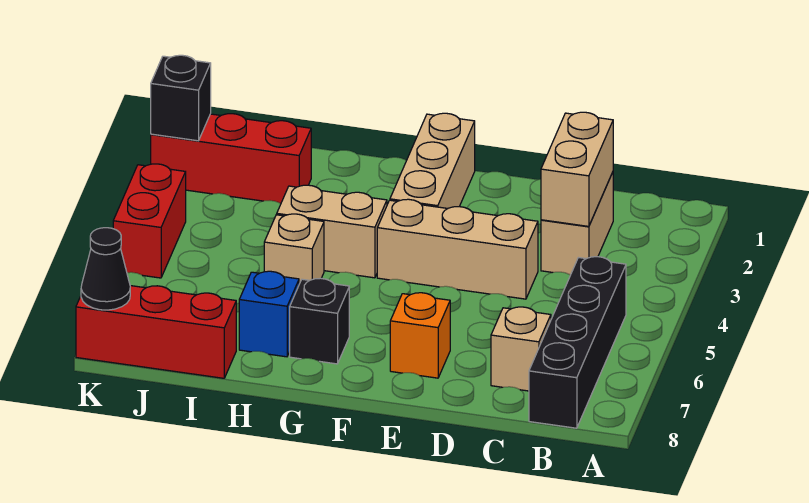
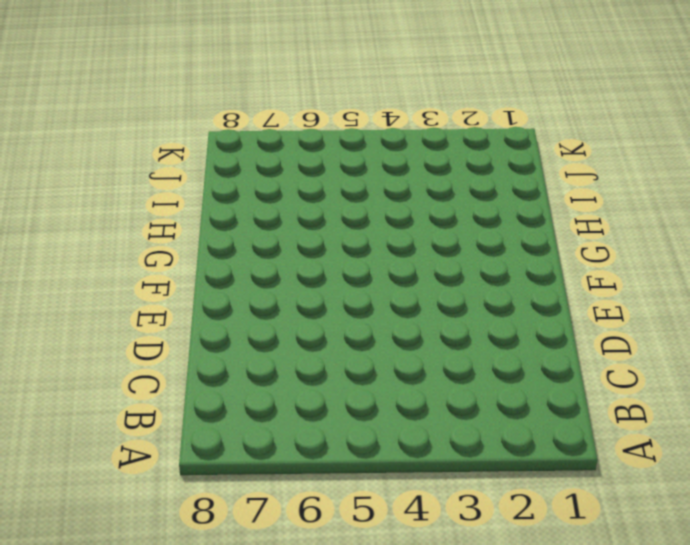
none -> black 1x4 brick [529,257,626,428]
none -> tan 1x2 brick [541,172,613,275]
none -> tan 1x1 brick [491,307,551,391]

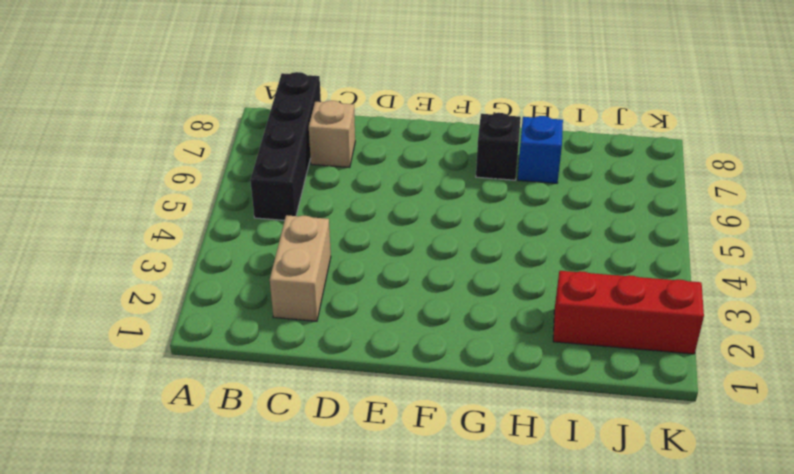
none -> tan 1x3 brick [377,199,538,299]
none -> orange 1x1 brick [390,293,450,378]
none -> tan 1x3 brick [390,113,475,208]

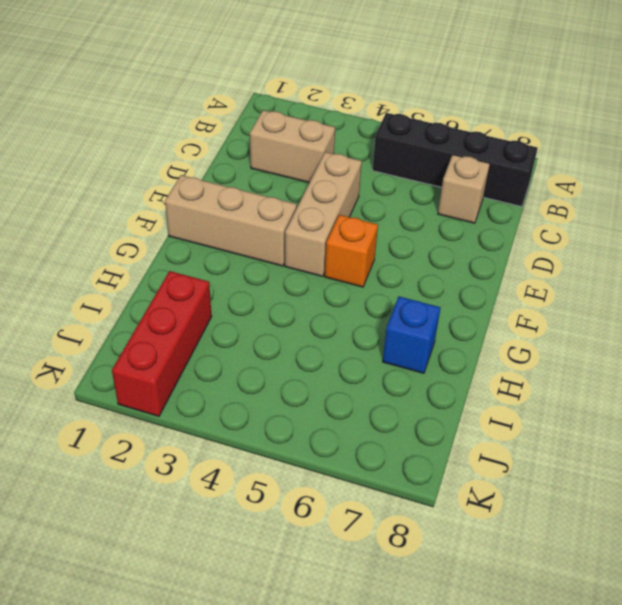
orange 1x1 brick [325,215,378,287] -> orange 1x1 brick moved to [390,293,450,378]
none -> tan 1x2 brick [277,185,387,278]
none -> black 1x1 brick [290,278,349,364]
none -> tan 1x1 brick [264,214,324,284]

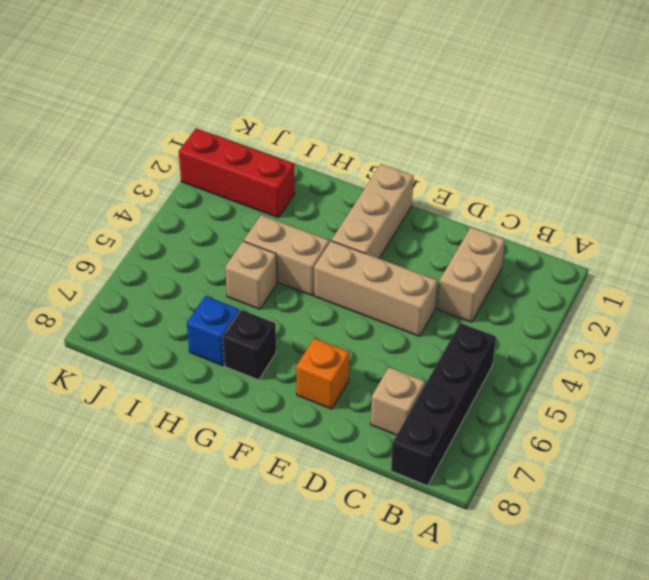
none -> red 1x3 brick [76,286,236,378]
none -> red 1x2 brick [113,164,186,278]
none -> tan 1x2 brick [541,112,613,226]

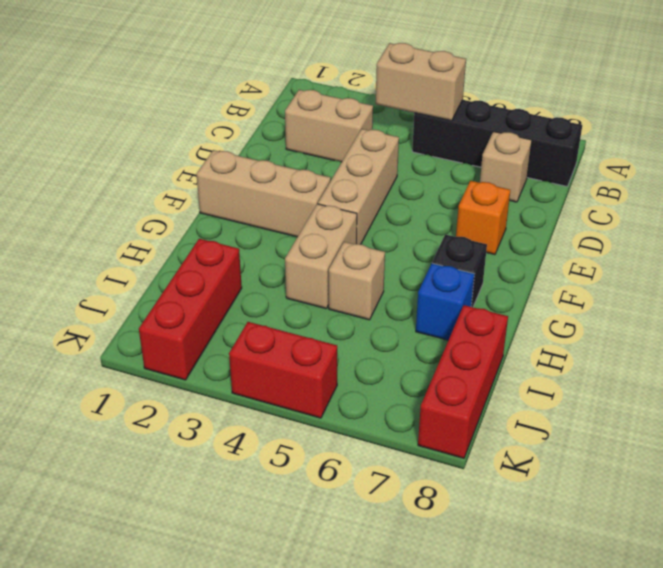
tan 1x2 brick [376,43,466,121] -> tan 1x2 brick moved to [541,112,613,226]
none -> black 1x1 brick [151,55,211,141]
none -> black 1x1 cone [81,228,130,310]

